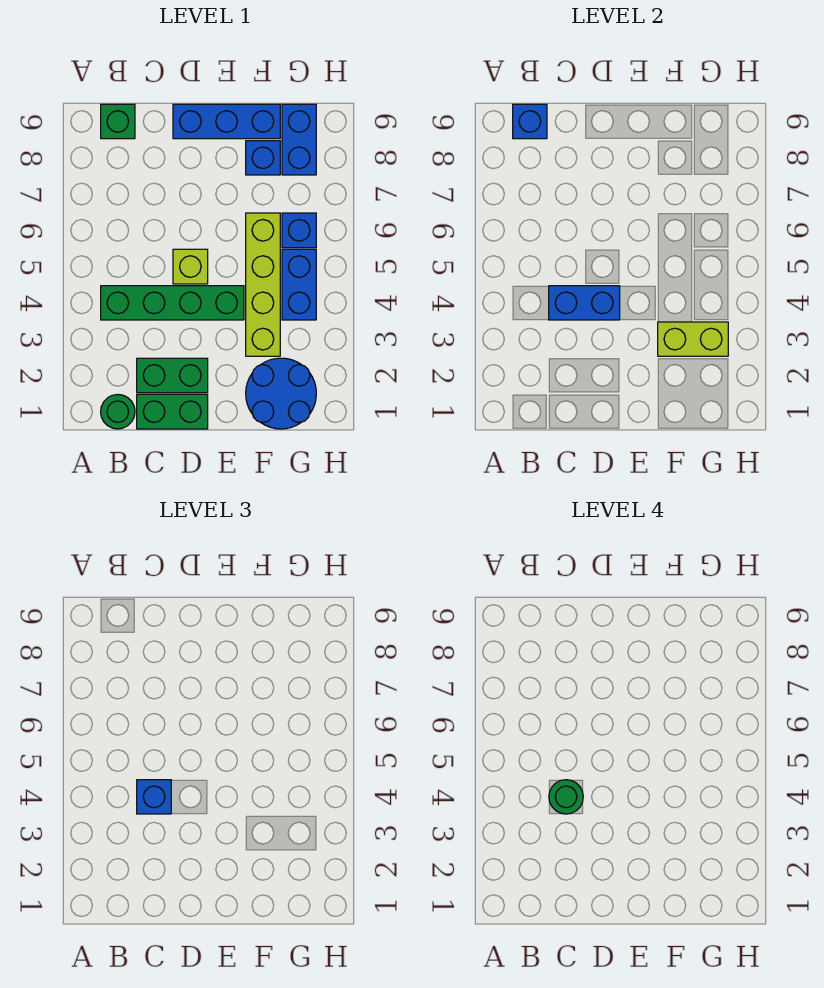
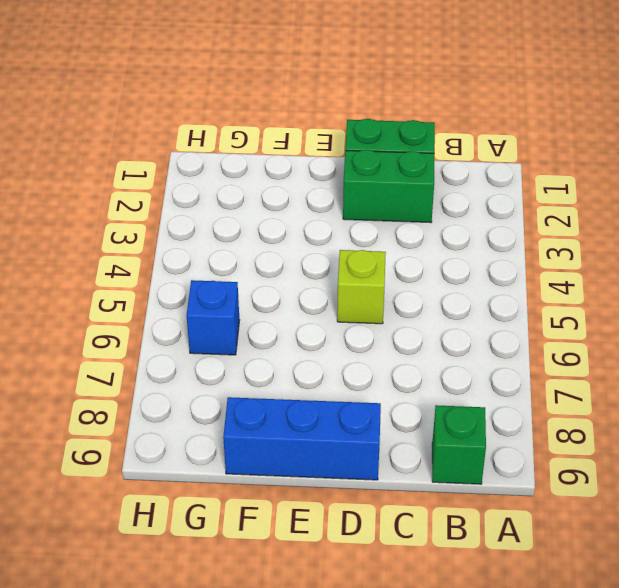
none -> green 1x1 round brick [101,394,135,429]
none -> green 1x4 brick [101,286,244,320]
none -> blue 2x2 round brick [246,358,316,429]

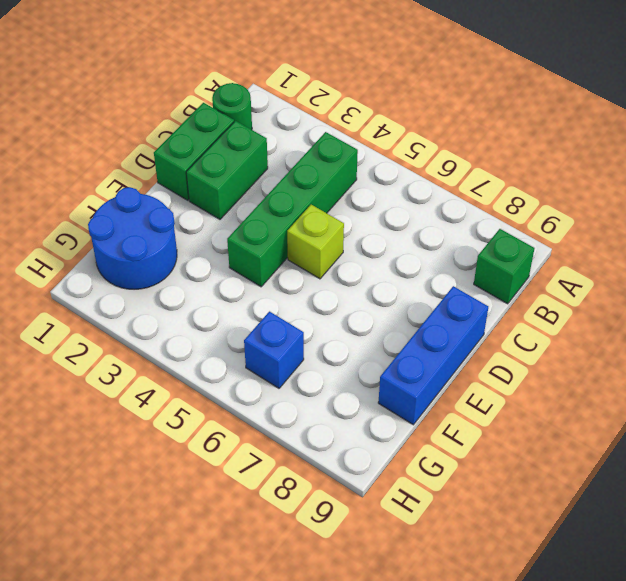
none -> lime 1x4 brick [246,213,280,356]
none -> blue 1x1 brick [246,141,280,175]
none -> blue 1x2 brick [282,249,316,320]

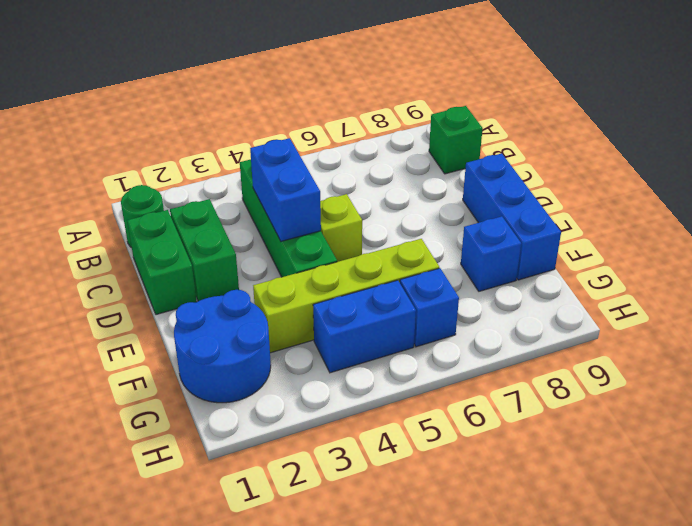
none -> blue 1x2 brick [282,104,316,175]
none -> blue 1x1 brick [513,104,547,139]
none -> lime 1x2 brick [658,322,728,356]

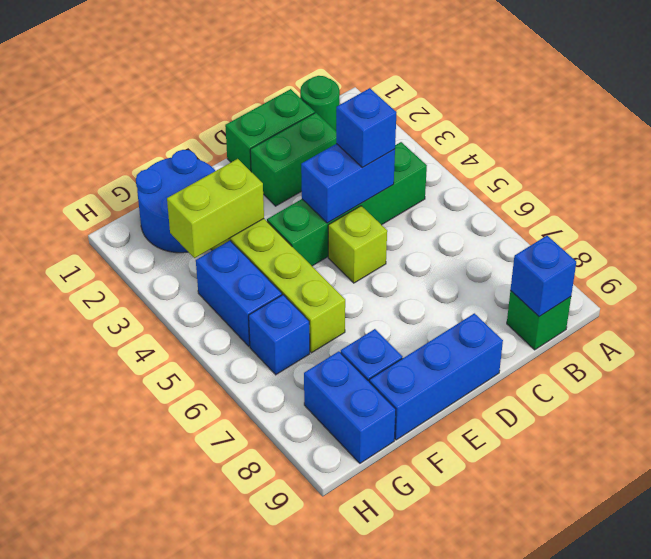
none -> green 1x1 round brick [549,780,583,814]

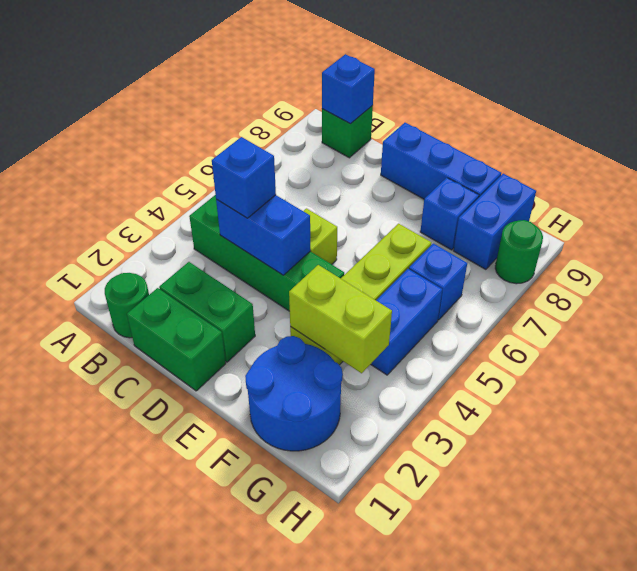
green 1x1 round brick [495,220,543,284] -> green 1x1 round brick moved to [549,780,583,814]

